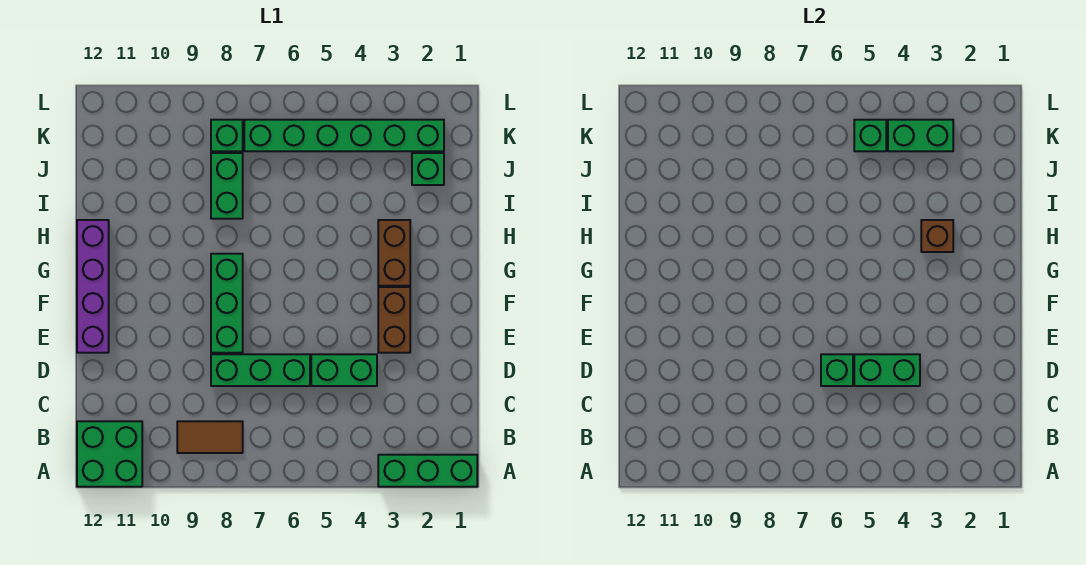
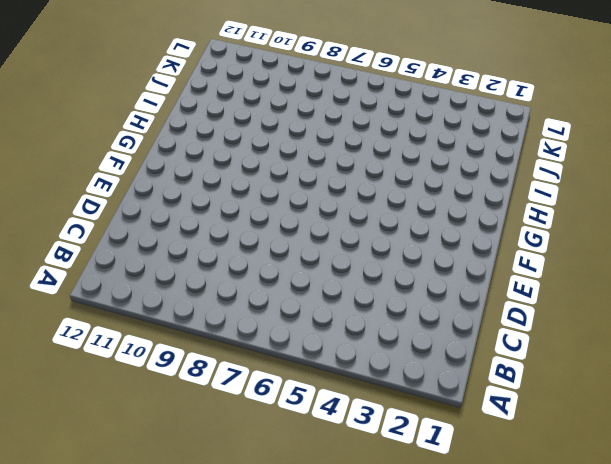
none -> green 1x3 brick [378,455,477,487]
none -> green 2x2 brick [77,421,142,487]
none -> brown 1x2 tile [177,421,243,453]

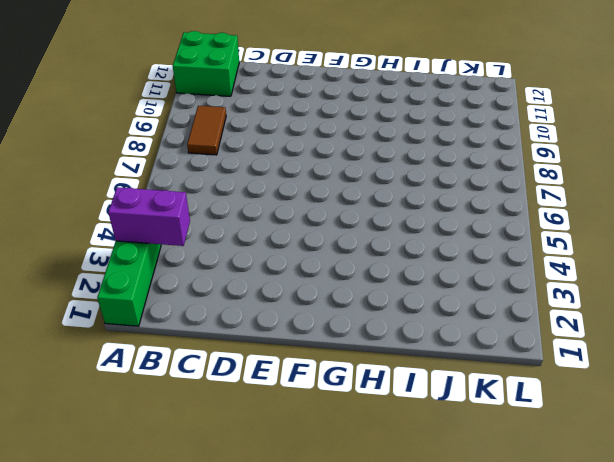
purple 1x2 brick [108,187,190,246] -> none
none -> green 1x2 brick [311,354,377,386]
none -> green 1x3 brick [211,354,310,386]
none -> brown 1x2 brick [378,287,410,353]

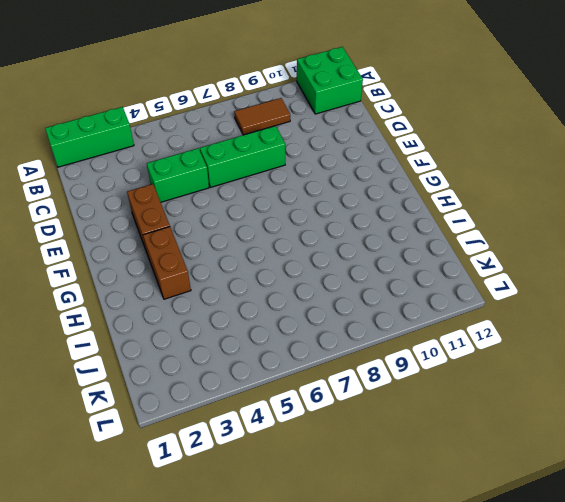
none -> green 1x3 brick [211,254,243,353]
none -> purple 1x4 brick [77,220,109,353]
none -> green 1x2 brick [211,153,243,219]

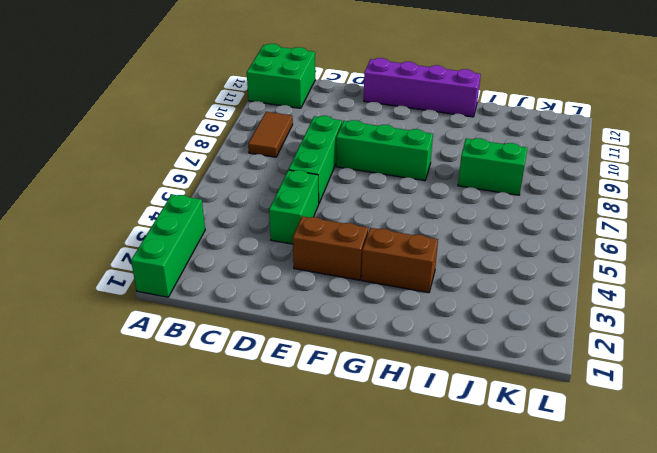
none -> green 1x1 brick [412,153,444,185]
none -> green 1x6 brick [244,120,444,151]
none -> green 1x1 brick [211,120,243,151]

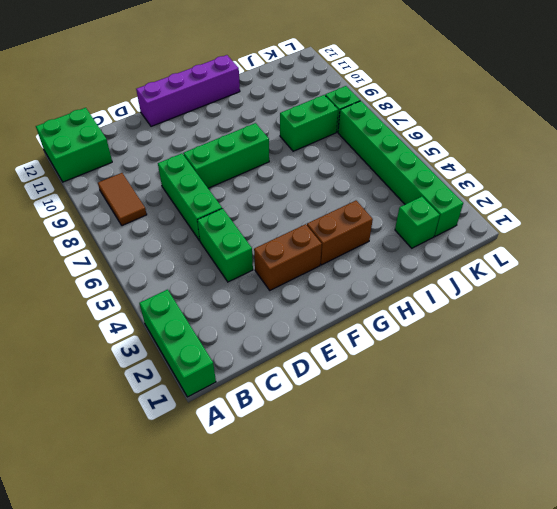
none -> green 1x2 brick [854,354,920,386]
none -> green 1x1 brick [821,354,853,386]
none -> brown 1x1 brick [921,220,953,252]

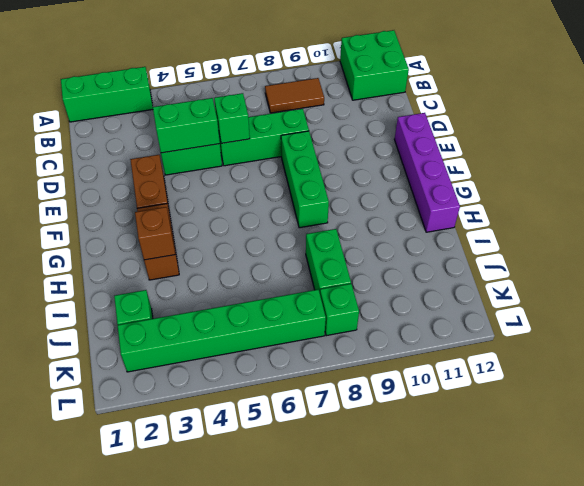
none -> green 1x2 brick [888,120,953,151]
none -> green 1x1 brick [854,120,886,151]

